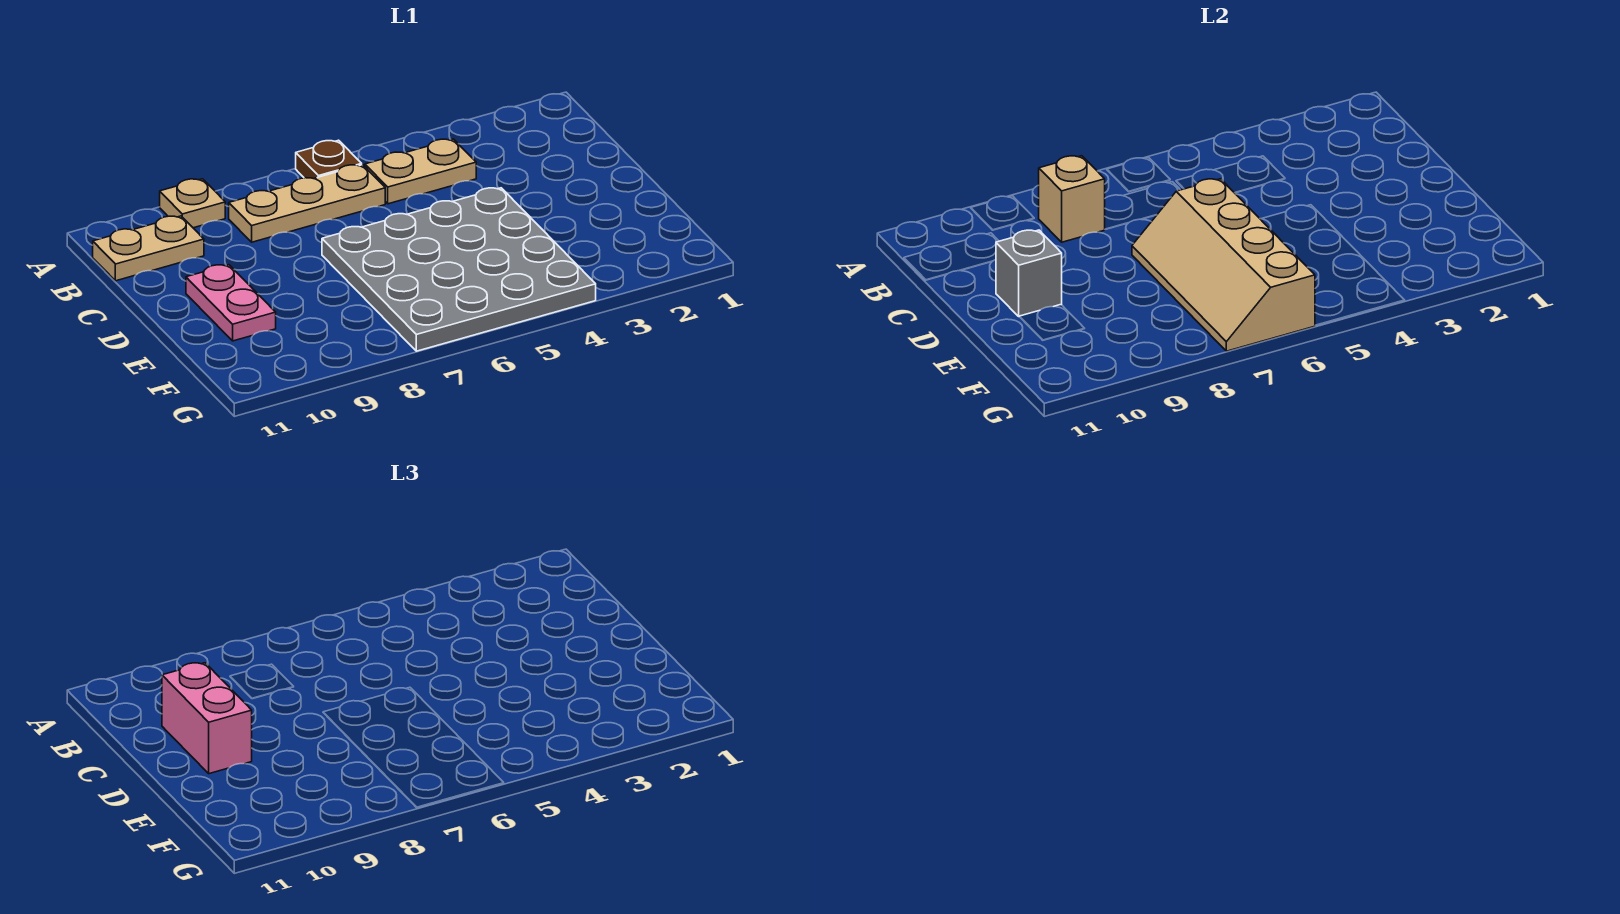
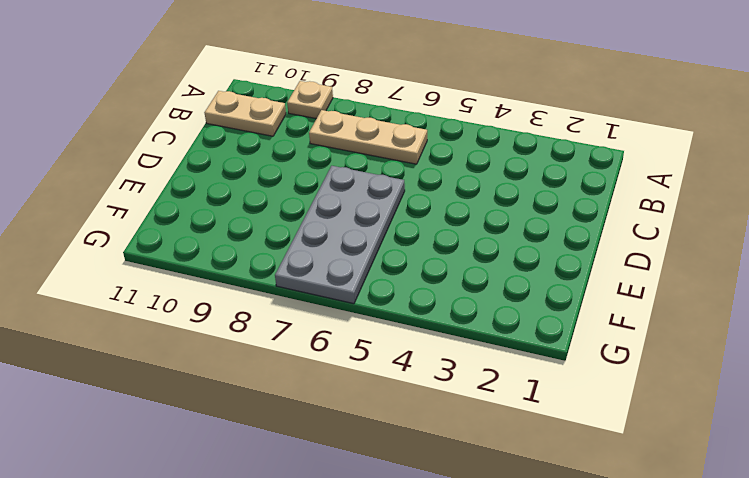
grey 2x4 plate [275,166,405,304] -> grey 4x4 plate [322,188,596,351]
none -> brown 1x1 plate [296,140,362,179]
none -> tan 1x2 plate [365,139,476,204]

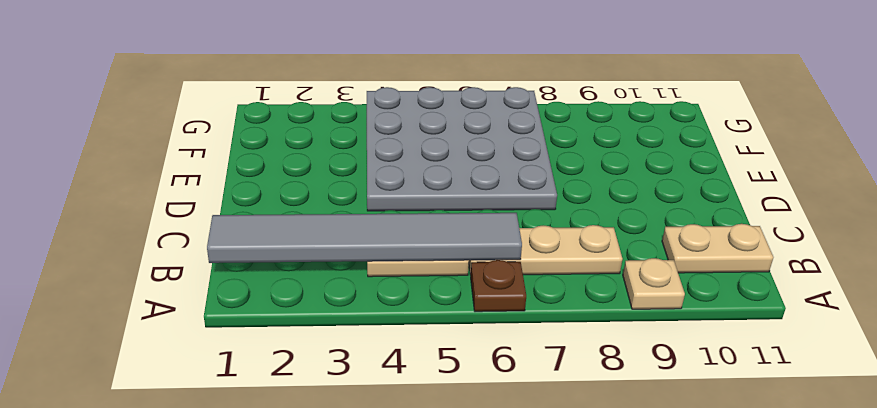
grey 1x6 tile [207,213,522,263] -> none
none -> pink 1x2 plate [186,265,276,341]
none -> tan 1x1 brick [1039,156,1105,242]

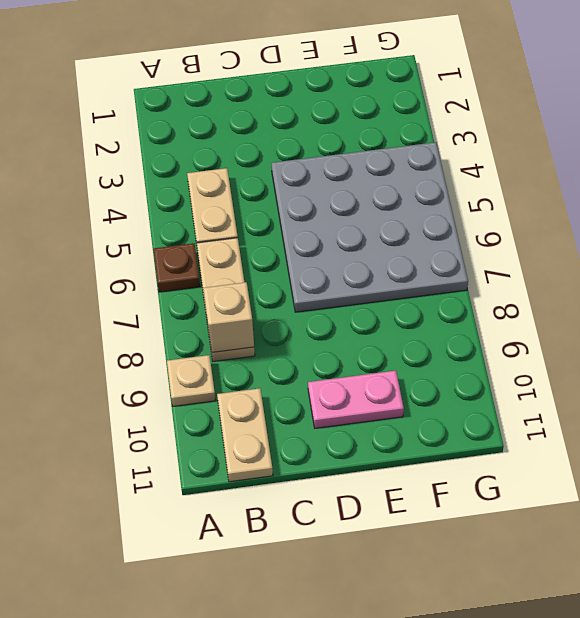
none -> tan 2x4 slope [1132,179,1315,351]
none -> grey 1x1 brick [996,230,1062,316]

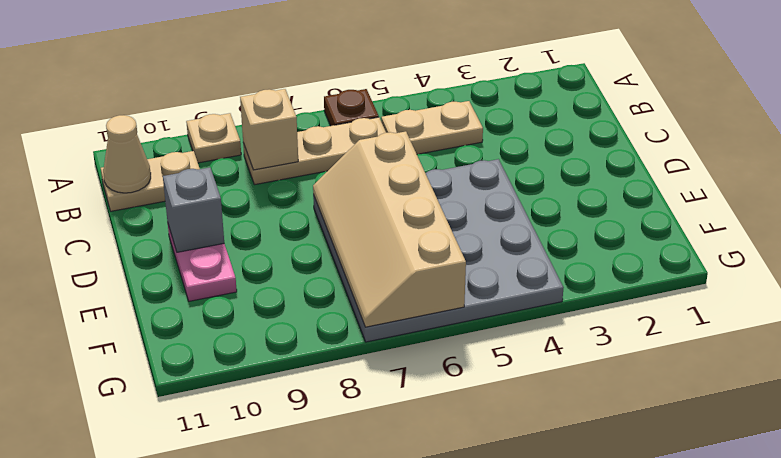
tan 1x1 cone [103,115,151,193] -> none
none -> pink 1x2 brick [162,663,252,774]

